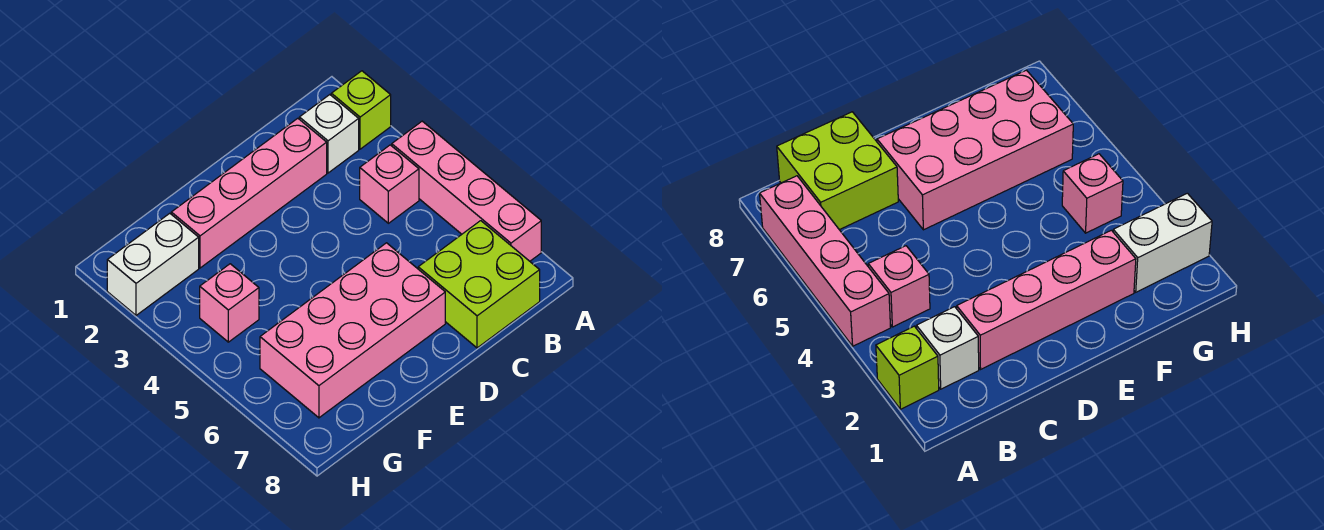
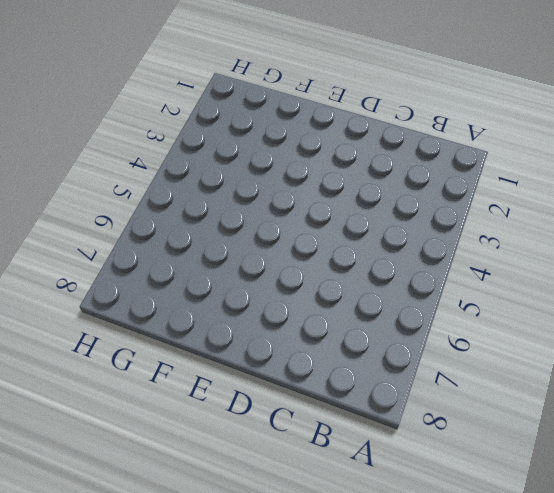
none -> lime 1x1 brick [331,71,391,149]
none -> pink 1x4 brick [392,121,541,261]

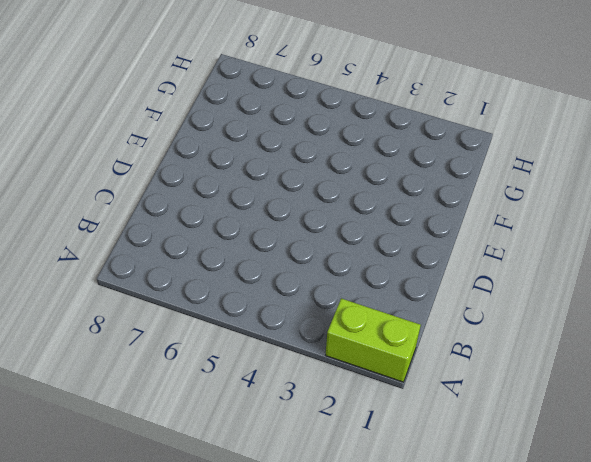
lime 1x2 brick [325,298,421,382] -> lime 1x1 brick [331,71,391,149]
none -> pink 1x4 brick [392,121,541,261]
none -> white 1x1 brick [299,95,359,173]

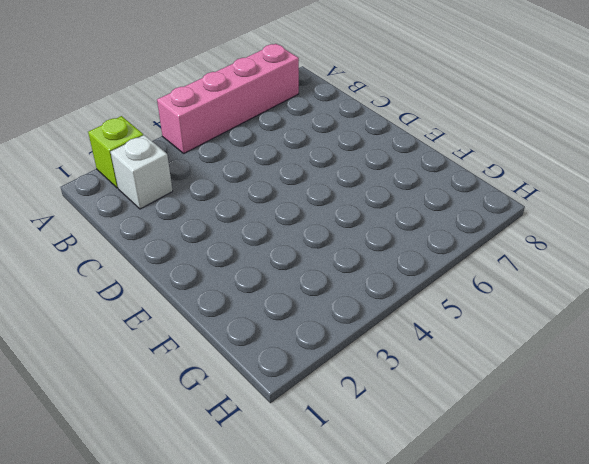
none -> pink 1x1 brick [360,145,419,223]
none -> lime 2x2 brick [418,221,540,348]

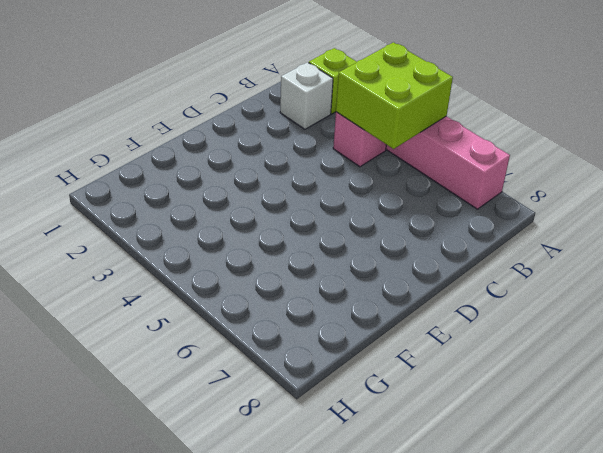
lime 2x2 brick [336,42,453,149] -> lime 2x2 brick moved to [418,221,540,348]
none -> pink 1x4 brick [171,118,327,268]
none -> pink 2x4 brick [260,243,445,418]

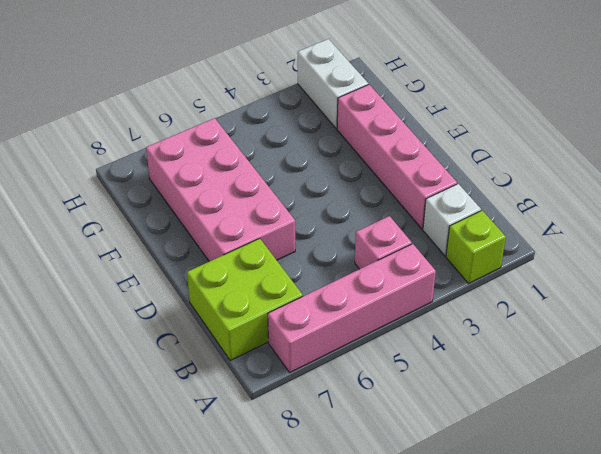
none -> pink 1x1 brick [200,264,259,342]

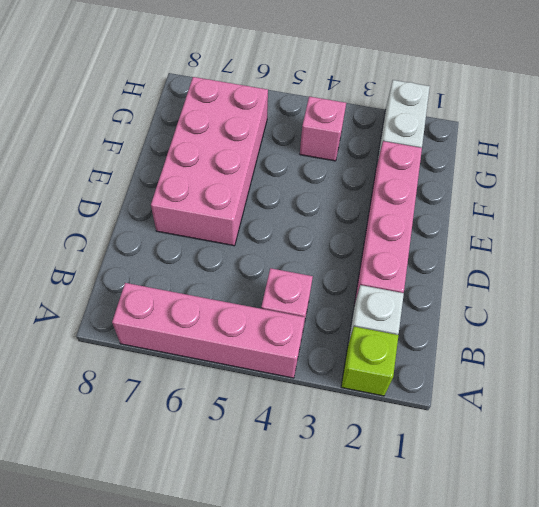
none -> lime 2x2 brick [418,221,540,348]

